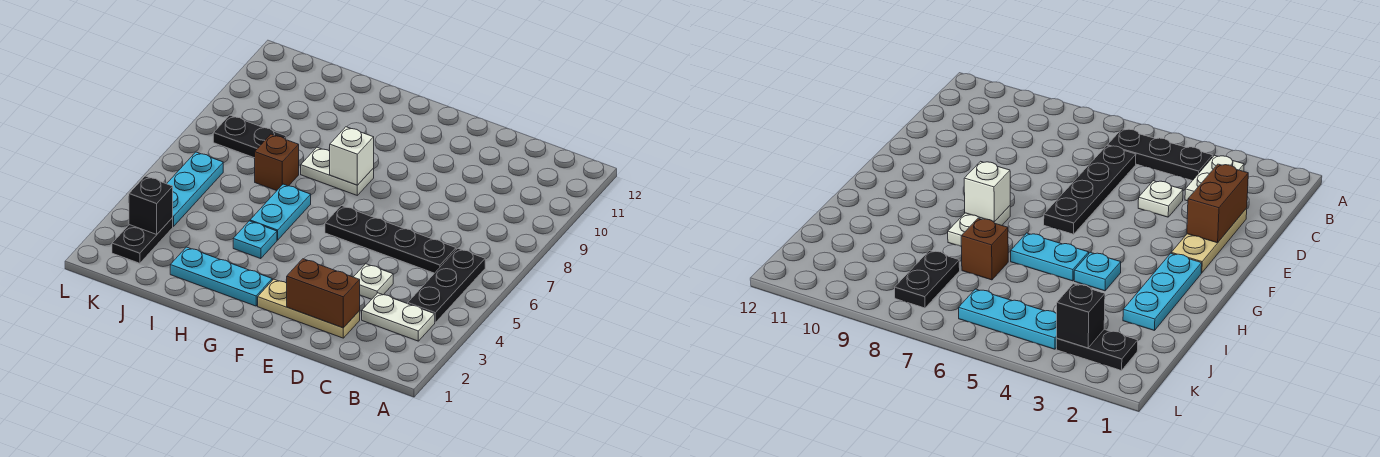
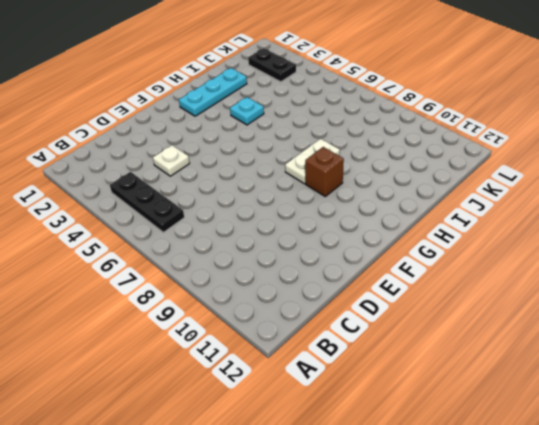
brown 1x1 brick [305,147,344,196] -> brown 1x1 brick moved to [255,134,299,191]
none -> white 1x2 plate [362,293,435,341]
none -> black 1x4 plate [325,206,456,273]
none -> tan 1x3 plate [258,279,360,338]

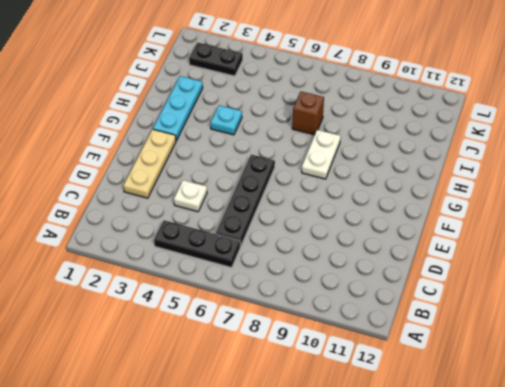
none -> white 1x2 plate [362,293,435,341]
none -> cyan 1x2 plate [250,184,311,240]
none -> black 1x2 plate [213,115,286,158]

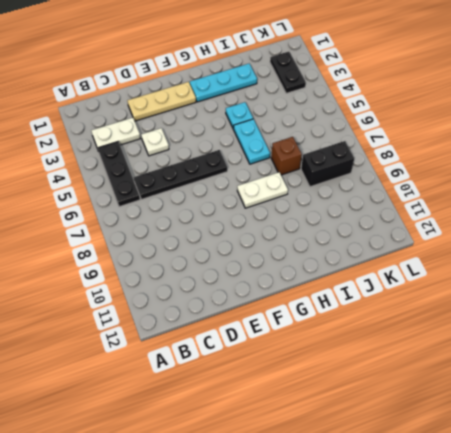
black 1x2 brick [301,141,354,187] -> black 1x2 plate [213,115,286,158]
none -> cyan 1x3 plate [167,152,223,226]
none -> brown 1x2 brick [287,259,360,328]
none -> white 1x1 brick [330,127,374,185]

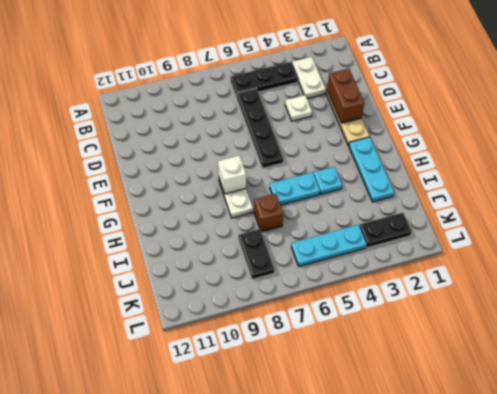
none -> black 1x1 brick [129,176,173,234]

